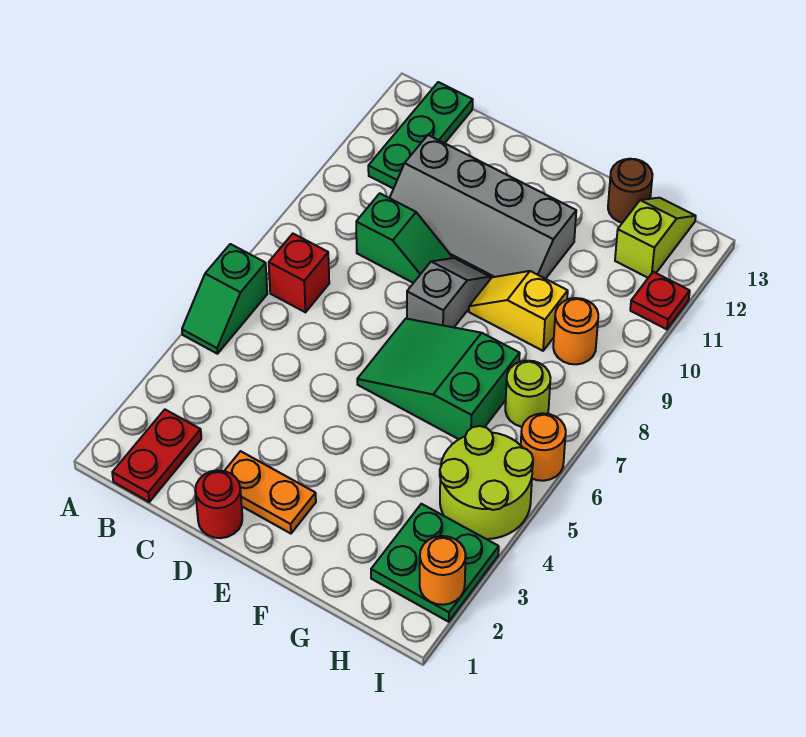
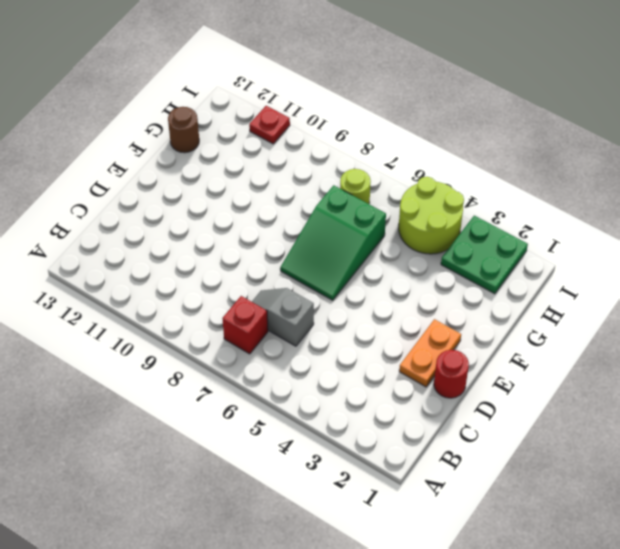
grey 1x2 slope [252,288,314,346] -> grey 1x2 slope moved to [407,258,490,327]
none -> green 1x2 slope [182,244,267,354]
none -> red 1x2 plate [112,410,201,502]
none -> green 1x3 plate [368,82,473,189]

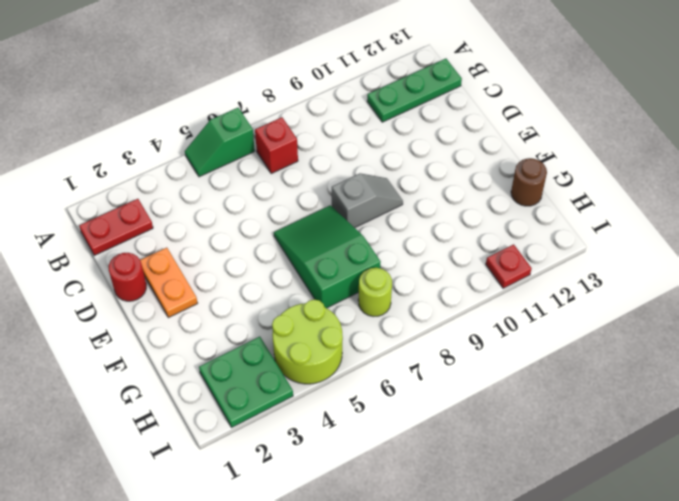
none -> green 1x2 slope [356,193,452,283]
none -> grey 2x4 slope [390,135,576,279]
none -> yellow 1x2 slope [469,271,568,351]

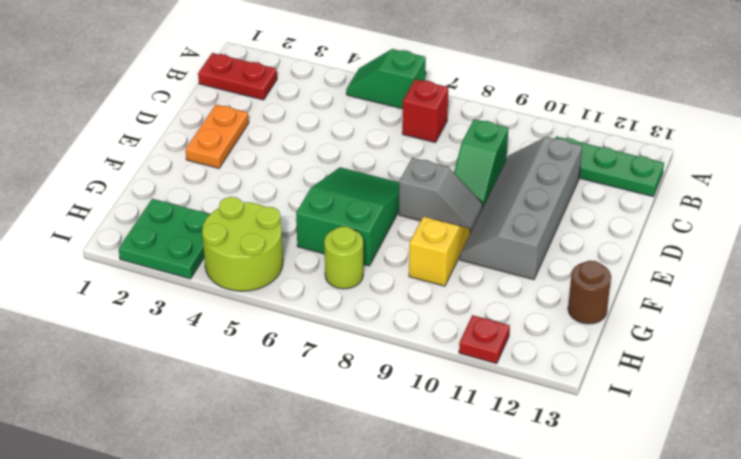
none -> red 1x1 round brick [195,470,242,538]
none -> orange 1x1 round brick [553,298,598,364]
none -> lime 1x2 slope [615,198,696,278]

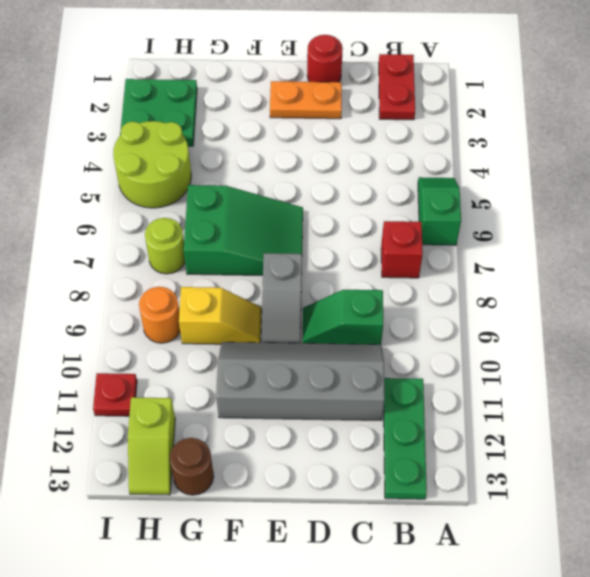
none -> orange 1x1 round brick [521,413,566,481]
none -> orange 1x1 round brick [420,536,466,605]

